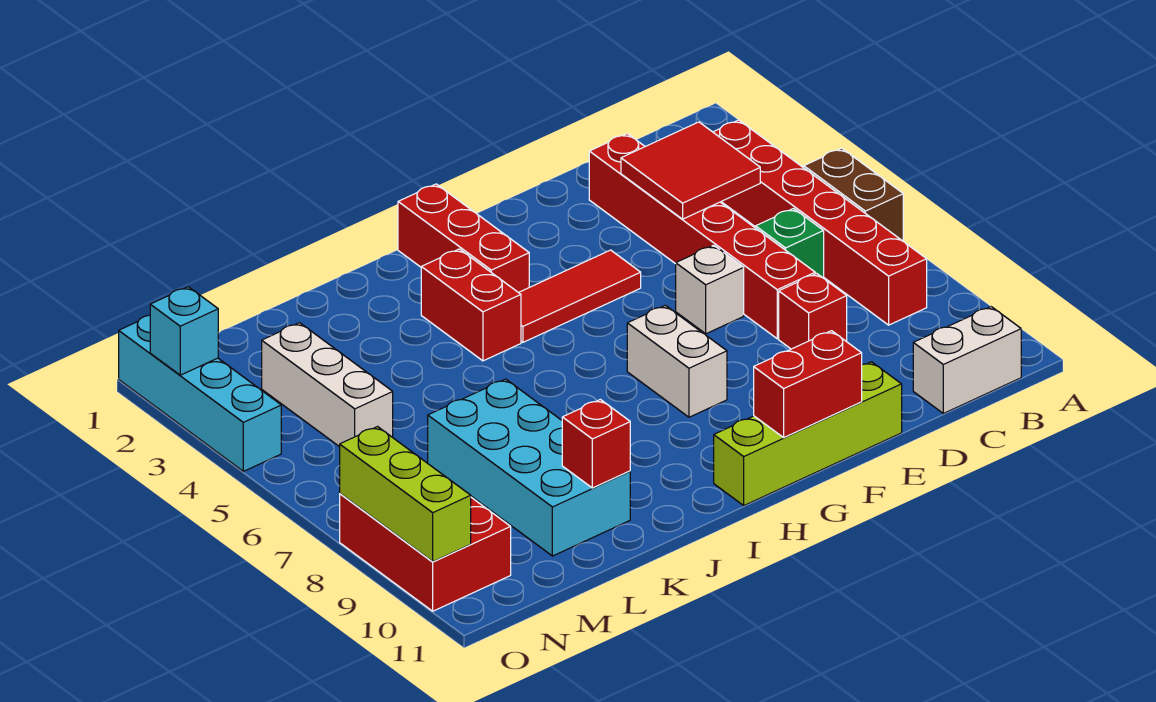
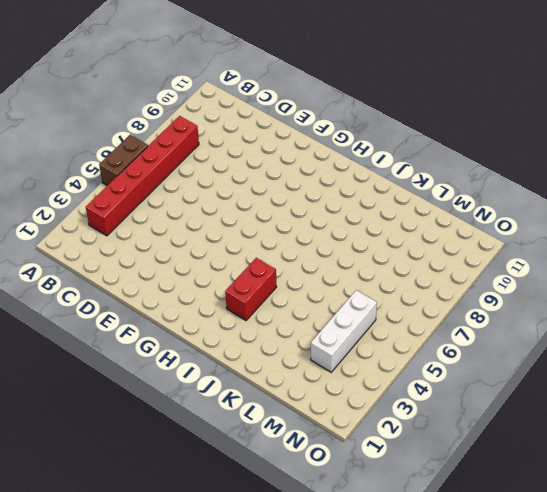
none -> white 1x2 brick [913,307,1021,413]
none -> green 1x1 brick [756,209,824,278]
none -> red 1x6 brick [589,134,815,339]

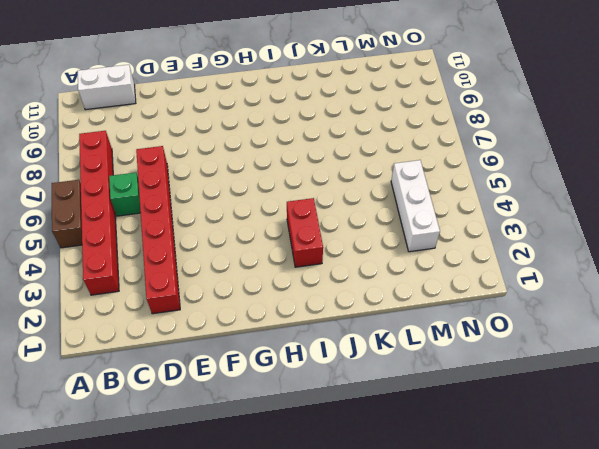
none -> red 1x1 brick [779,273,847,349]
none -> white 1x1 brick [676,245,744,334]
none -> lime 1x4 brick [714,362,902,505]

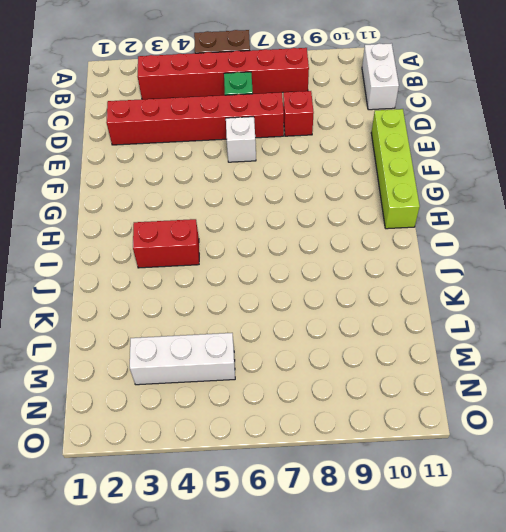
none -> red 1x3 tile [519,250,641,342]
none -> white 1x2 brick [627,305,727,417]
none -> red 1x3 brick [398,184,529,293]

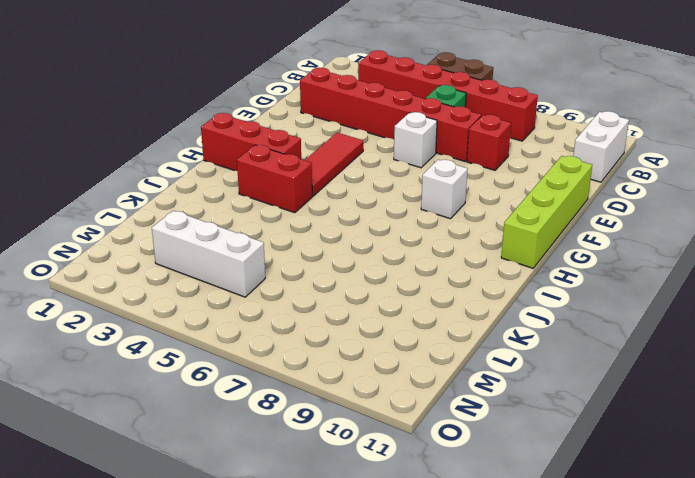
white 1x1 brick [421,160,468,219] -> white 1x2 brick [627,305,727,417]
none -> cyan 2x4 brick [428,379,630,556]
none -> red 2x3 brick [340,494,511,611]
none -> cyan 1x4 brick [119,315,281,471]

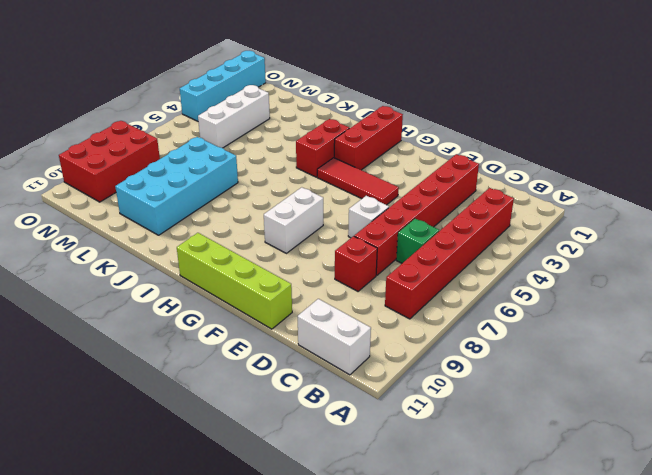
none -> brown 1x2 brick [804,148,903,241]
none -> red 2x2 tile [621,122,760,219]
none -> red 1x2 brick [754,331,862,437]

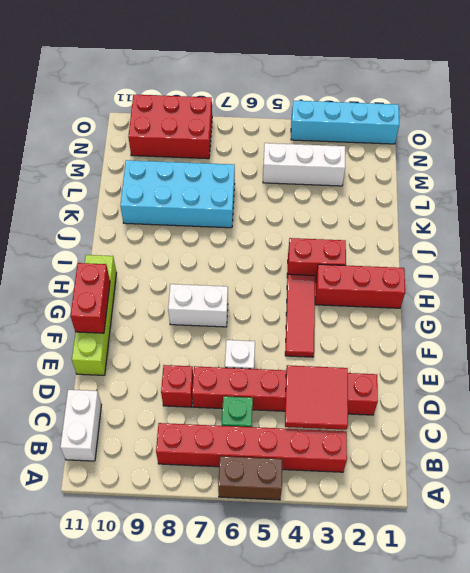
none -> red 1x1 brick [562,399,630,488]
none -> cyan 1x1 brick [150,287,218,375]
none -> lime 1x3 brick [340,427,471,562]

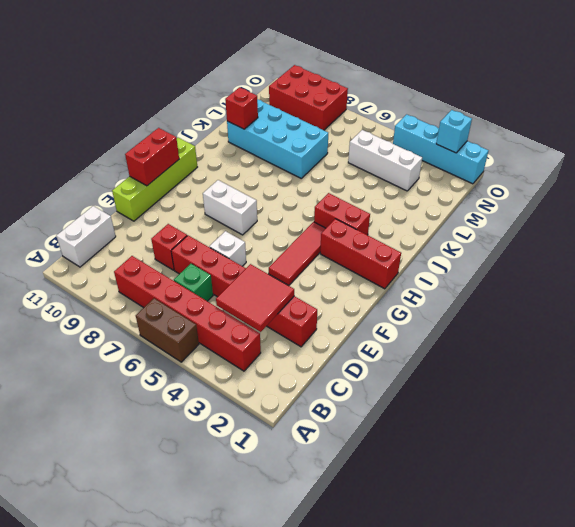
none -> lime 1x3 brick [340,427,471,562]

